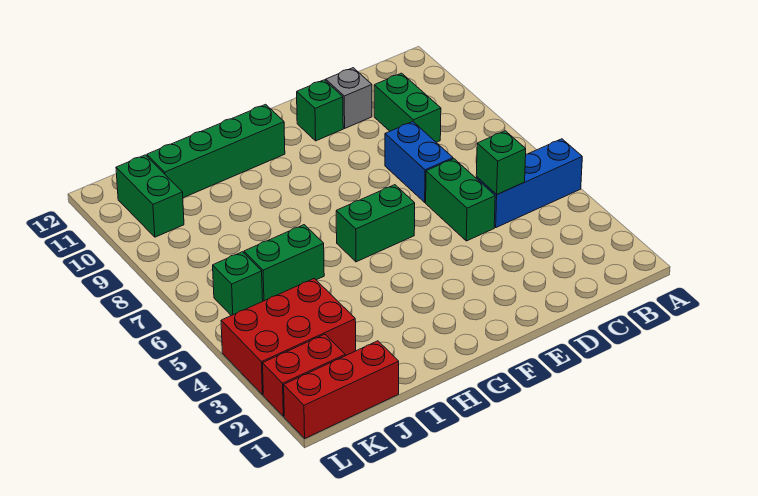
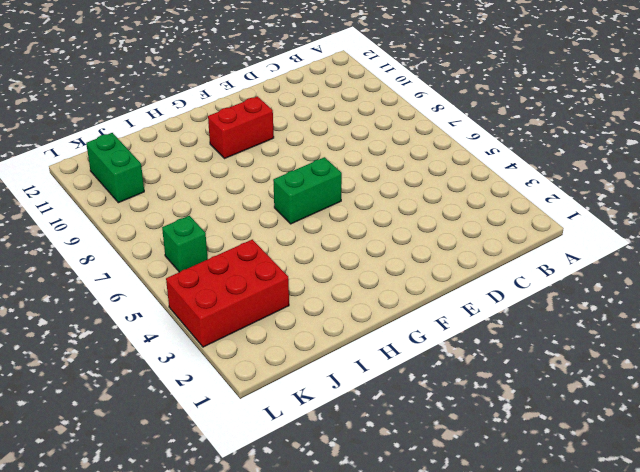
red 1x2 brick [208,96,274,158] -> red 1x2 brick moved to [262,334,345,417]
none -> blue 1x3 brick [476,139,582,227]
none -> green 1x2 brick [374,73,441,142]
none -> green 1x2 brick [426,159,495,241]

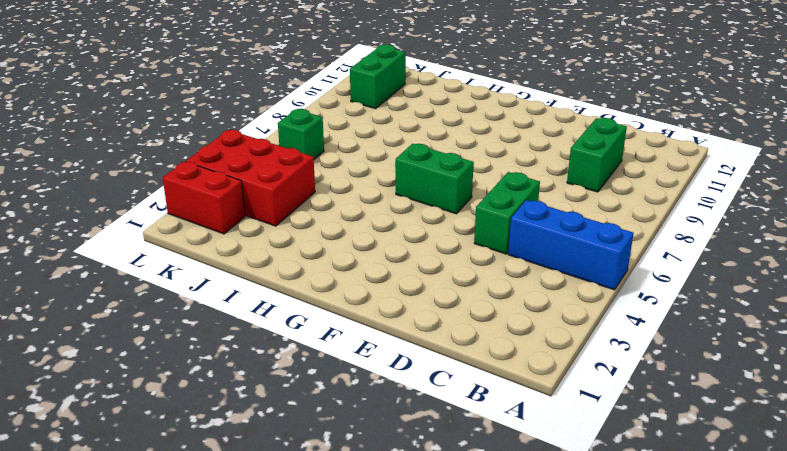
none -> blue 1x2 brick [385,122,453,202]
none -> grey 1x1 brick [326,68,372,128]
none -> green 1x1 brick [297,80,343,141]

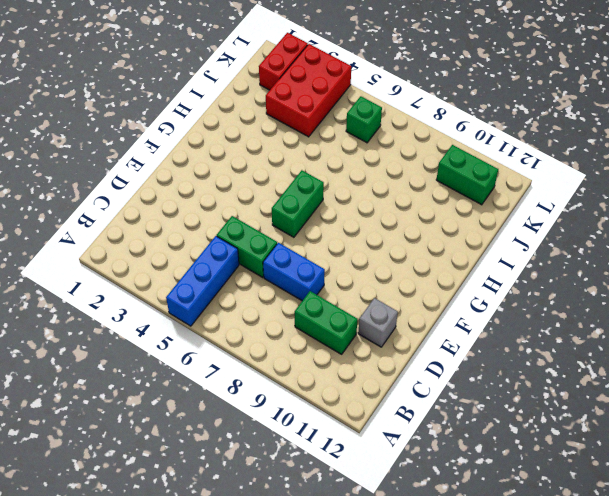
none -> green 1x1 brick [297,80,343,141]
none -> green 1x4 brick [147,104,285,198]
none -> green 1x2 brick [244,225,324,301]

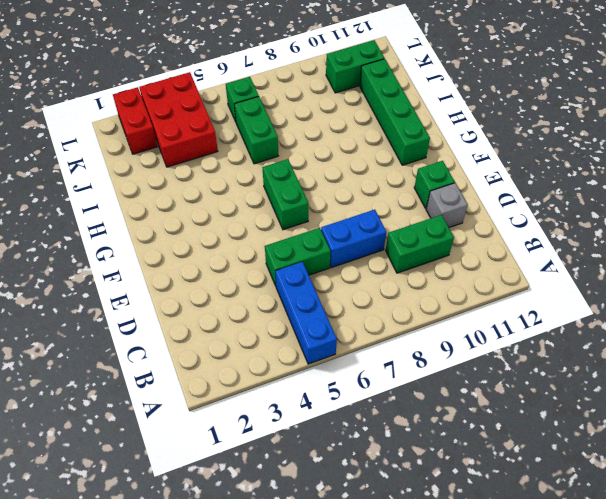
none -> red 1x3 brick [284,341,399,438]
none -> green 1x1 brick [476,131,526,195]

